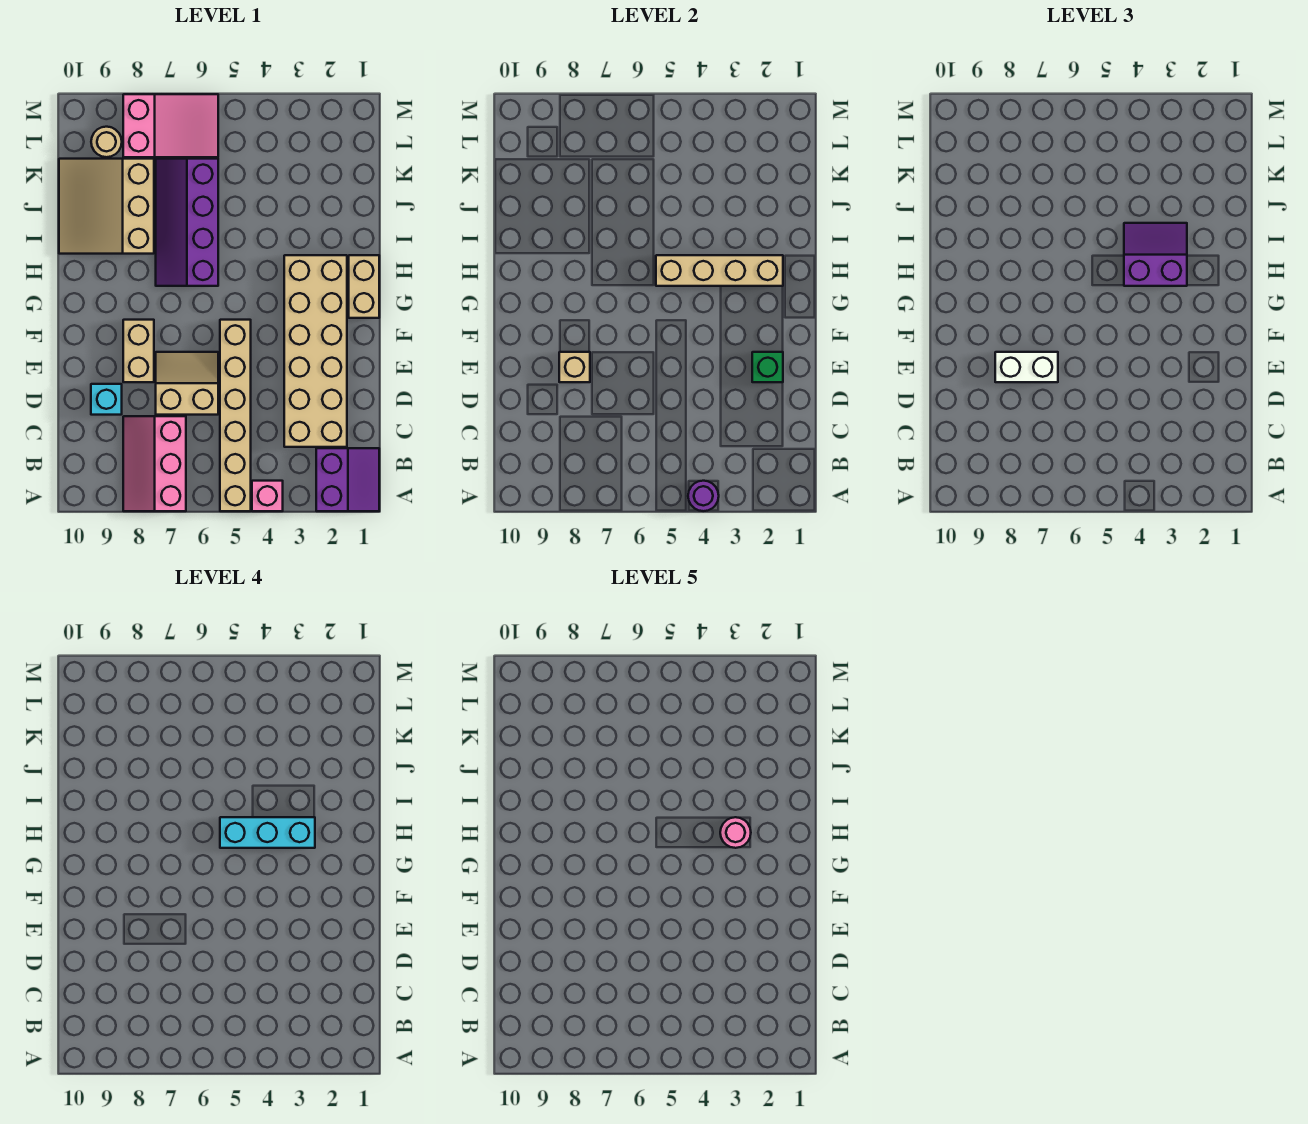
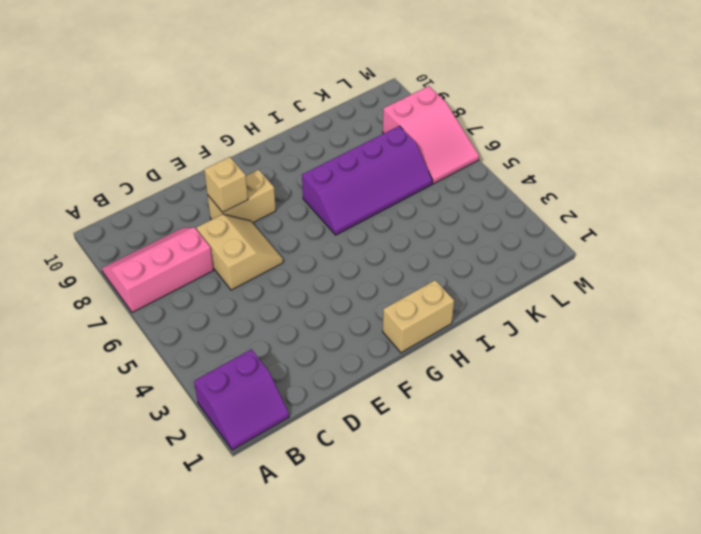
purple 2x4 slope [302,126,433,235] -> purple 2x4 slope turned to [156,159,218,286]
none -> pink 1x1 brick [252,481,283,511]
none -> tan 1x6 brick [220,320,251,511]
none -> tan 2x6 brick [284,255,347,447]

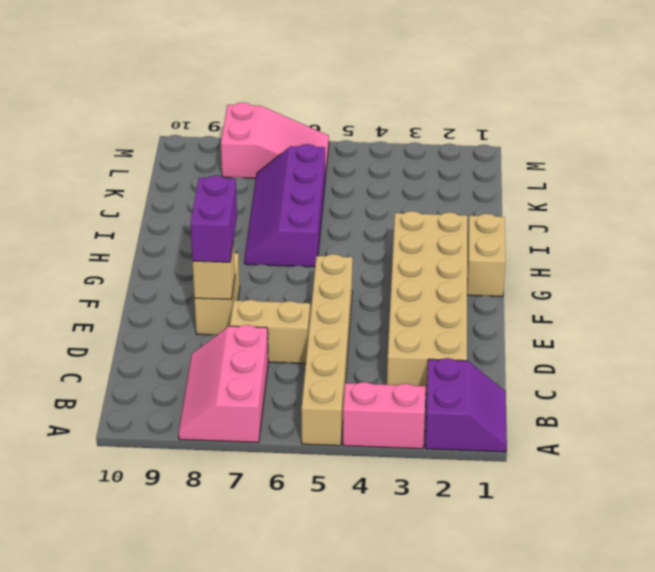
pink 1x2 brick [343,382,426,449] -> pink 1x1 brick [252,481,283,511]
purple 1x2 brick [191,175,237,262] -> white 1x2 brick [995,352,1058,382]
none -> cyan 1x1 brick [91,384,122,415]
none -> tan 3x3 slope [59,159,154,254]
none -> tan 1x1 round brick [91,127,122,157]

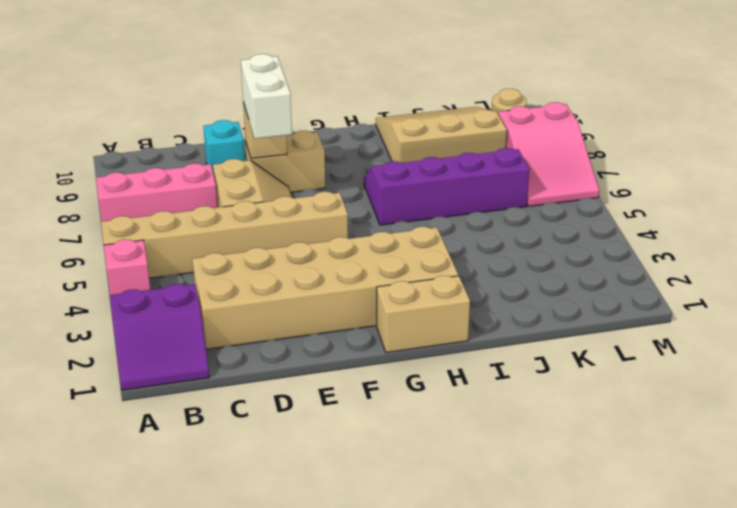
none -> purple 1x1 round brick [688,481,719,511]
none -> green 1x1 brick [752,352,783,382]
none -> tan 1x4 brick [656,255,783,286]

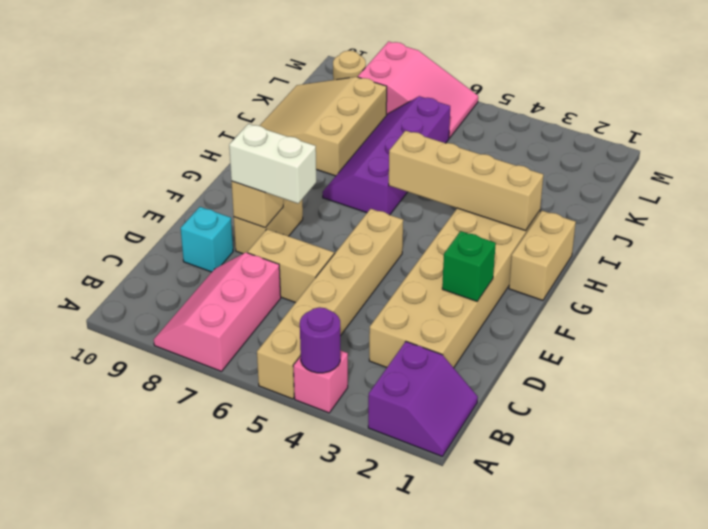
none -> purple 2x2 slope [1124,223,1187,286]
none -> cyan 1x3 brick [220,817,315,848]
none -> pink 1x1 round brick [720,817,751,848]

